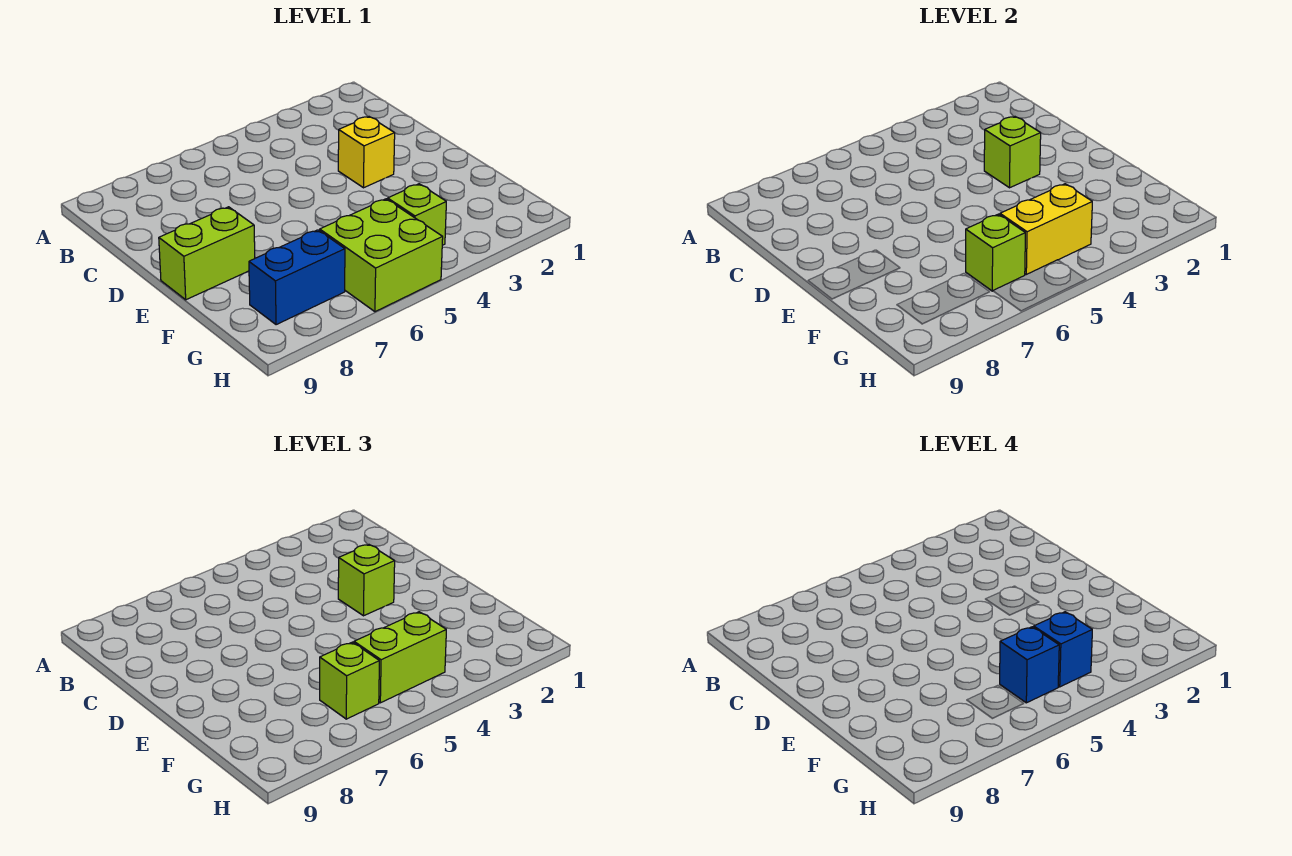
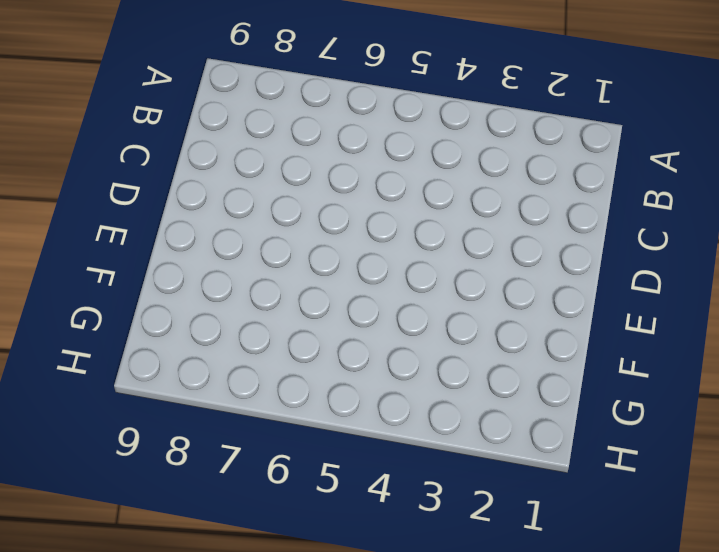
none -> yellow 1x1 brick [338,117,395,188]
none -> lime 1x2 brick [159,207,255,300]
none -> lime 1x1 brick [388,184,446,245]

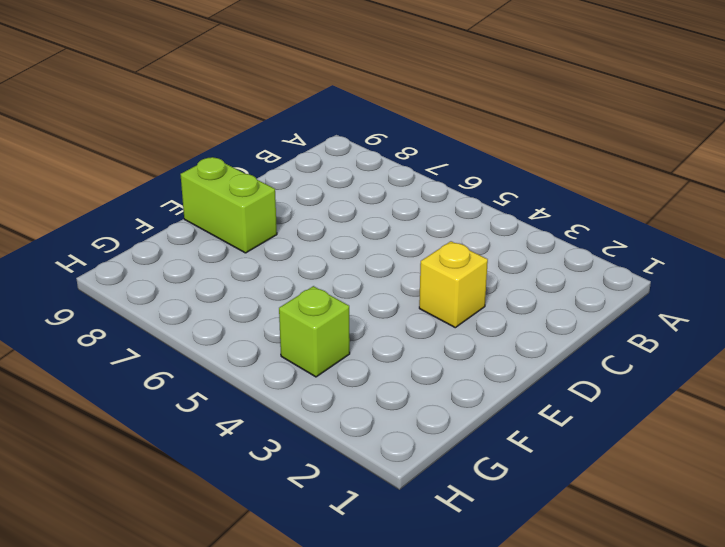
none -> lime 2x2 brick [320,199,443,312]
none -> blue 1x2 brick [249,230,345,325]
none -> lime 1x1 brick [984,117,1041,188]

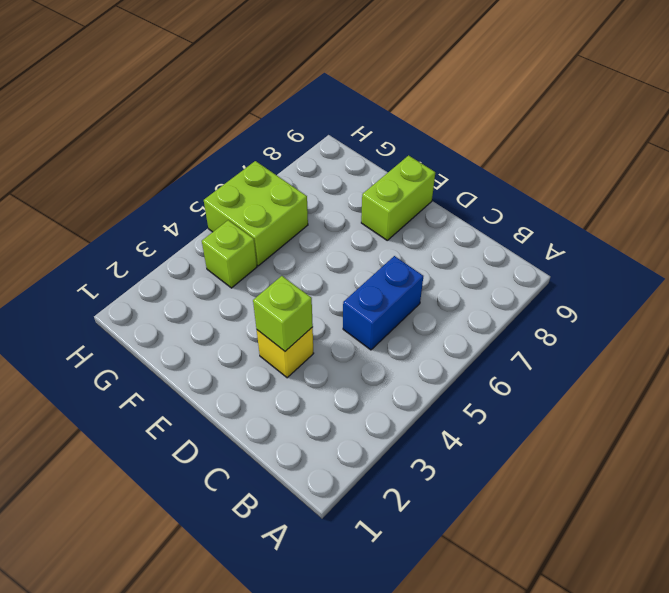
blue 1x2 brick [343,256,423,350] -> blue 1x2 brick moved to [249,230,345,325]
none -> yellow 1x2 brick [1000,184,1092,274]
none -> lime 1x1 brick [966,214,1025,291]
none -> lime 1x1 brick [338,545,395,616]

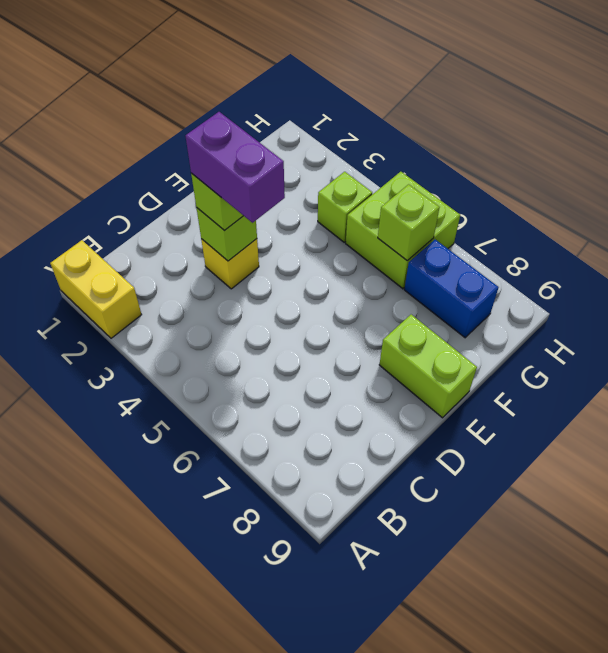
yellow 1x2 brick [50,240,142,338] -> yellow 1x2 brick moved to [1000,184,1092,274]
purple 1x2 brick [186,112,285,223] -> none
none -> lime 1x2 brick [354,612,446,703]
none -> lime 1x1 brick [320,642,379,719]
none -> blue 1x1 brick [1034,612,1092,687]

